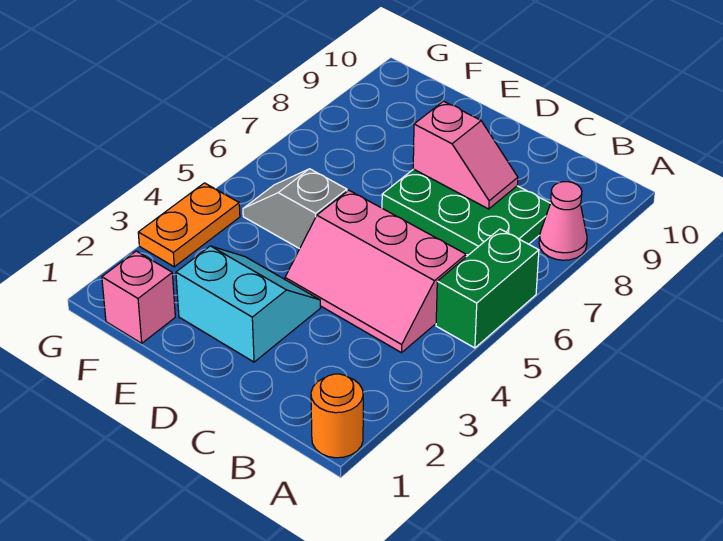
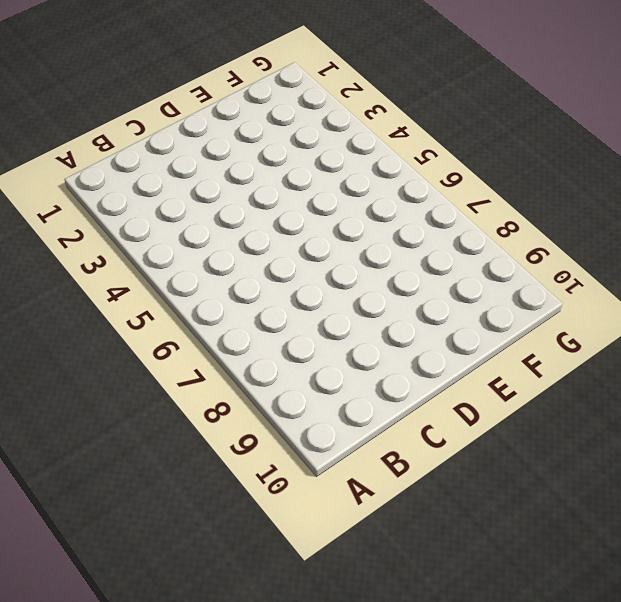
none -> orange 1x1 round brick [311,374,363,458]
none -> green 1x2 brick [436,229,539,348]

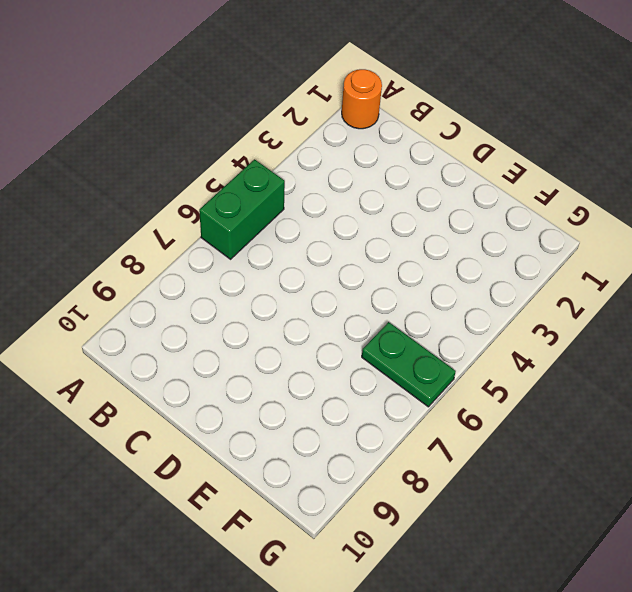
green 1x2 plate [362,322,456,407] -> none
none -> pink 1x1 cone [539,182,587,260]
none -> pink 2x3 slope [285,190,466,353]

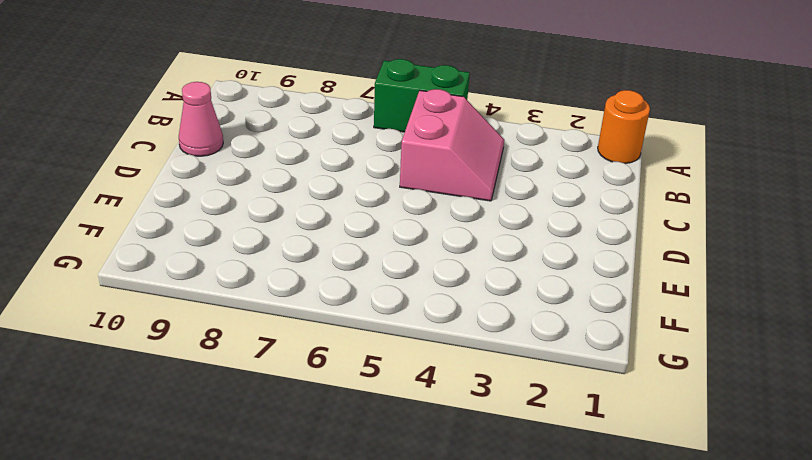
pink 2x2 slope [400,89,504,201] -> pink 2x3 slope [285,190,466,353]
pink 1x1 cone [179,82,223,156] -> pink 1x1 cone moved to [539,182,587,260]
none -> green 2x3 plate [382,169,551,255]
none -> cyan 2x2 slope [176,246,321,362]

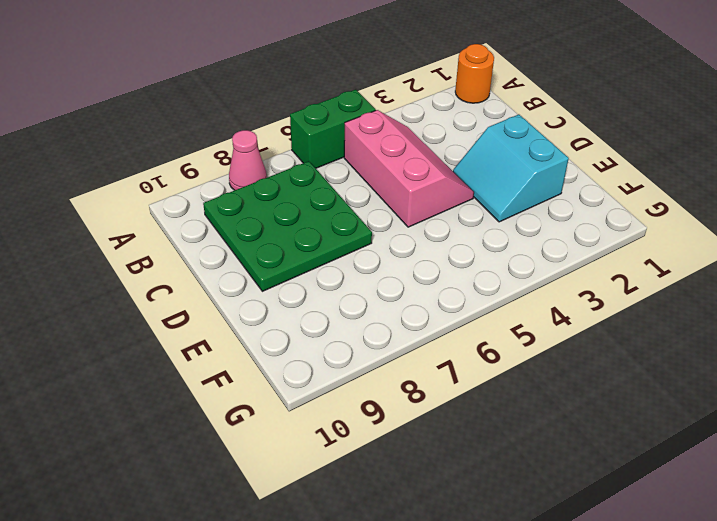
green 3x3 plate [203,161,372,291] -> green 2x3 plate [382,169,551,255]
none -> grey 1x2 slope [243,169,347,249]
none -> pink 1x1 brick [102,251,175,343]

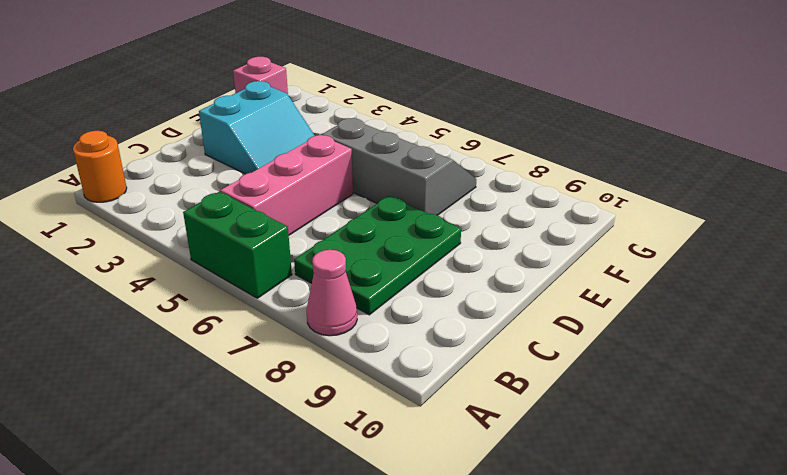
grey 2x3 slope [322,118,476,215] -> grey 1x2 slope [243,169,347,249]
none -> orange 1x2 plate [138,183,240,267]
none -> pink 1x2 slope [413,101,518,209]

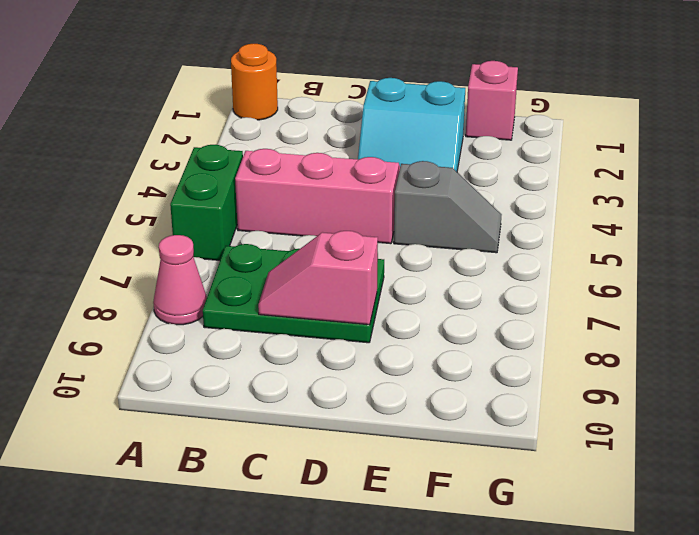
none -> orange 1x2 plate [138,183,240,267]

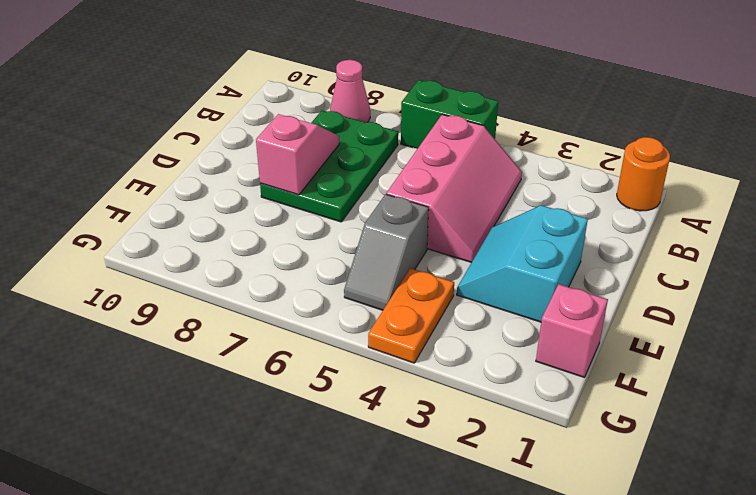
orange 1x2 plate [368,268,454,363] -> orange 1x2 plate turned to [138,183,240,267]

